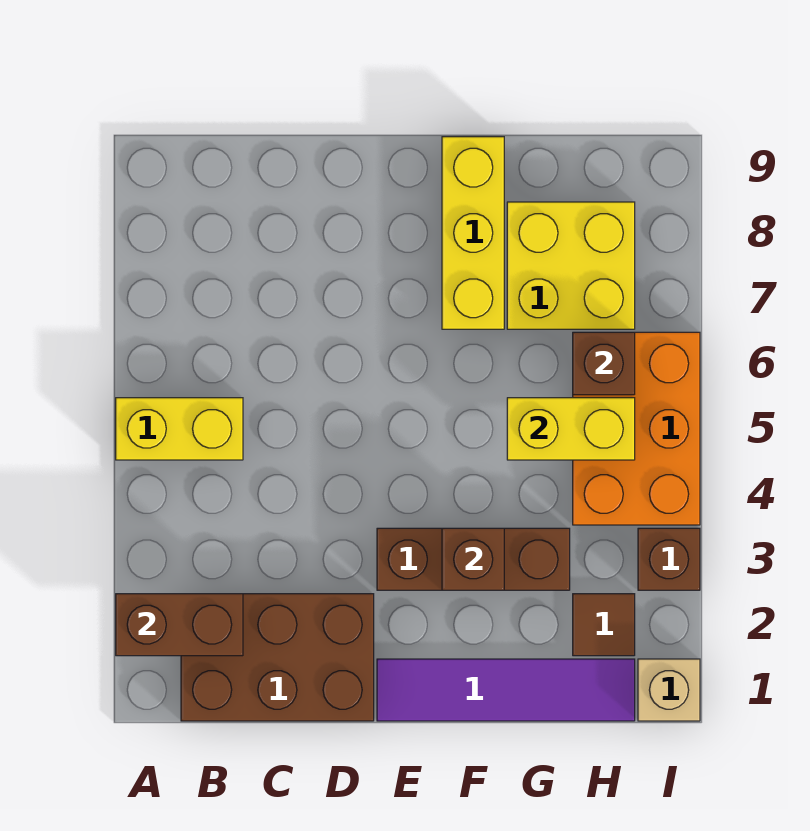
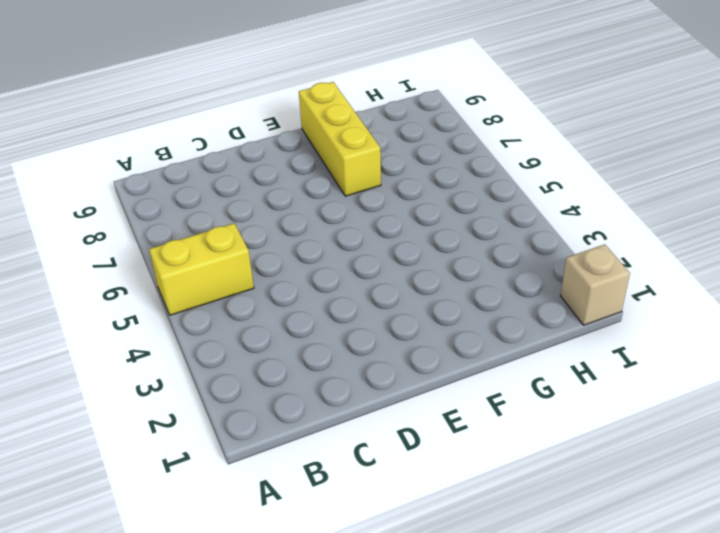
none -> brown 2x3 brick [181,594,374,721]
none -> purple 1x4 tile [377,659,635,721]
none -> brown 1x3 brick [377,528,570,590]

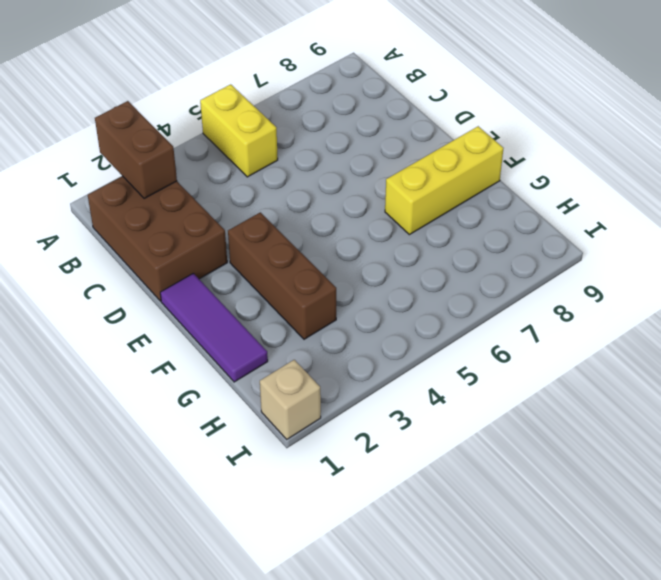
purple 1x3 tile [160,273,268,382] -> purple 1x4 tile [377,659,635,721]
none -> yellow 2x2 brick [507,202,635,329]
none -> brown 1x1 tile [573,594,635,656]
none -> orange 2x3 brick [573,332,700,525]

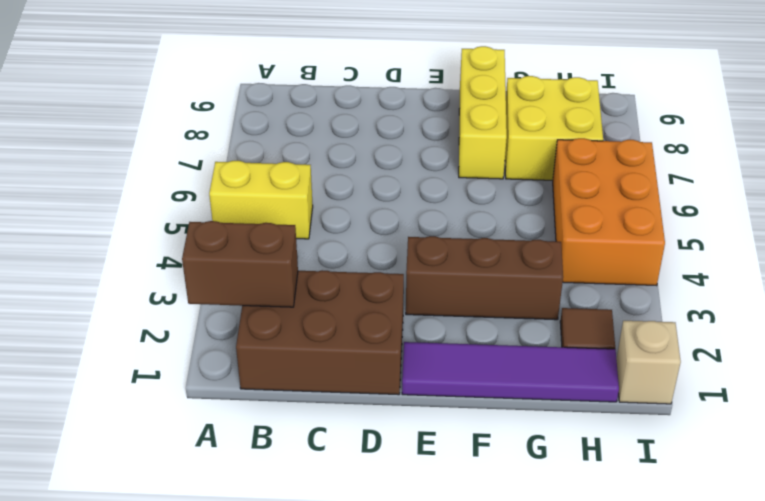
none -> brown 1x1 brick [638,528,700,590]
none -> brown 1x1 brick [442,528,504,590]
none -> yellow 1x2 brick [507,398,635,460]

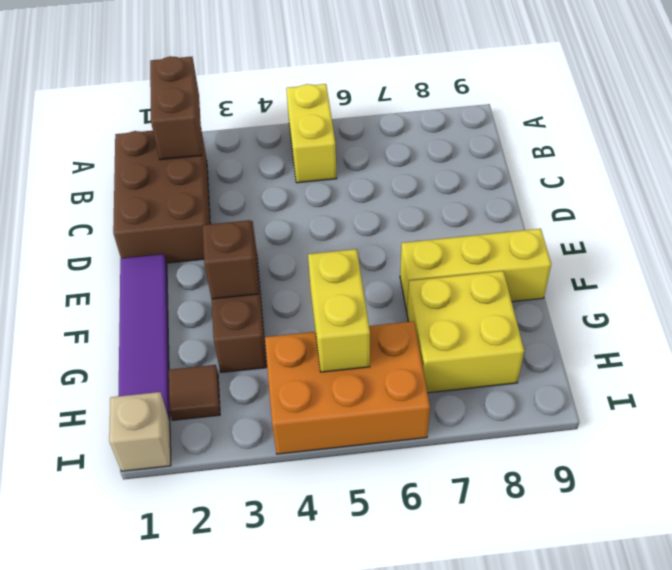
none -> brown 1x1 brick [638,528,700,590]
none -> brown 1x1 brick [573,332,635,395]

